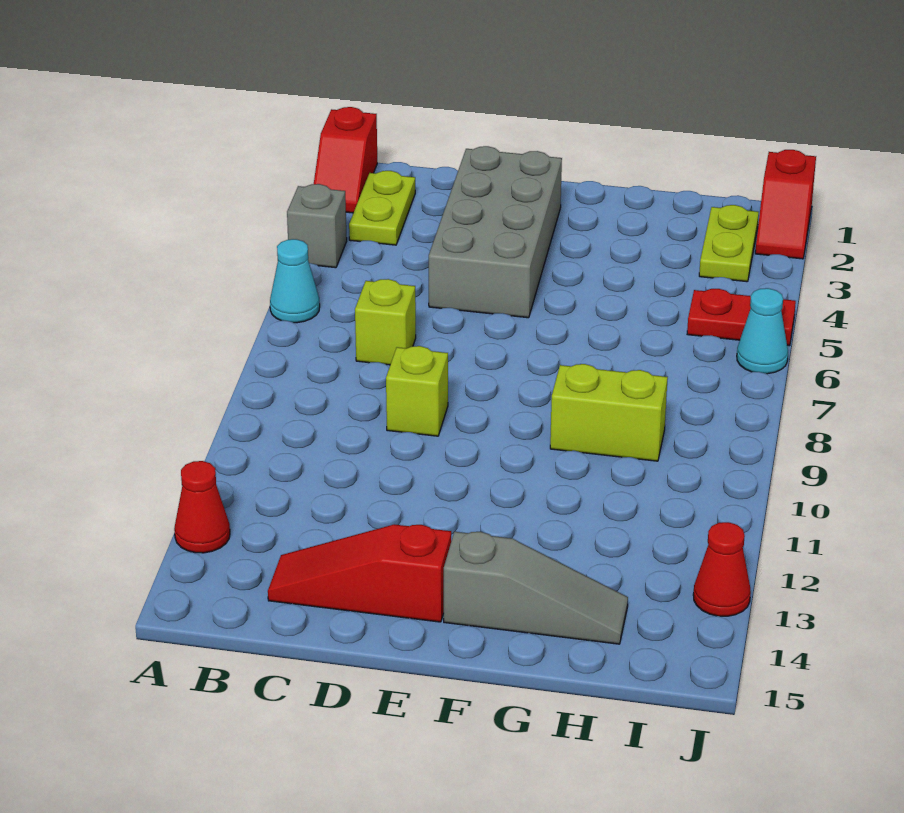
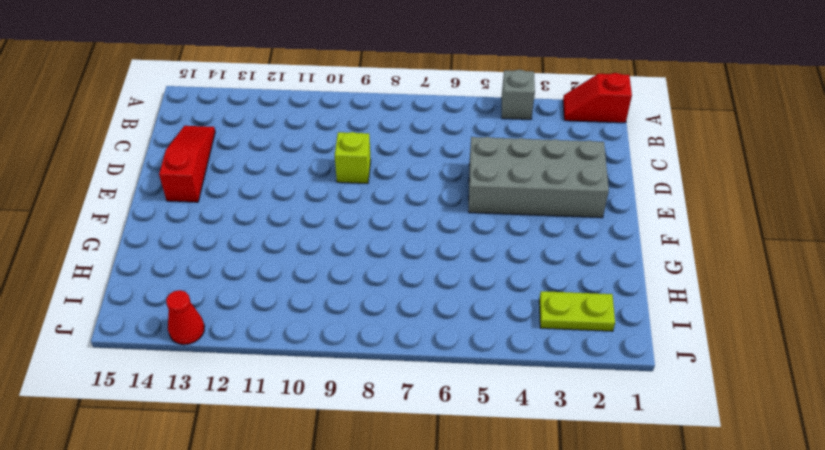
none -> cyan 1x1 cone [270,239,320,323]
none -> red 1x1 cone [174,461,230,553]
none -> lime 1x2 plate [349,171,415,245]

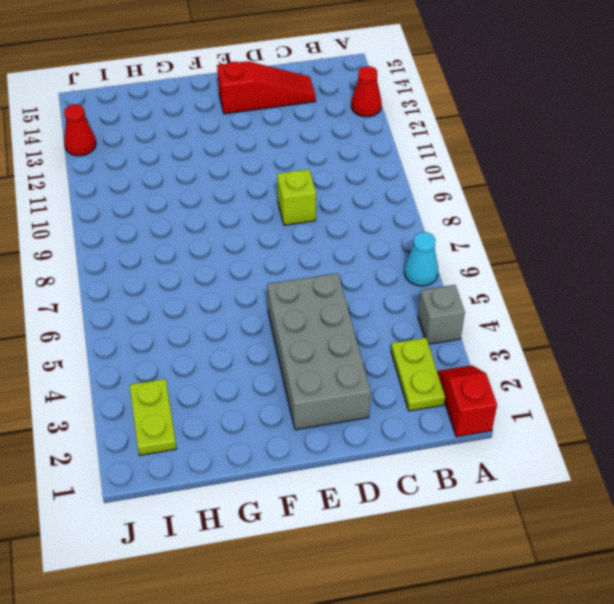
none -> lime 1x1 brick [355,279,416,365]
none -> grey 1x3 slope [444,532,628,644]
none -> lime 1x2 brick [550,364,668,461]

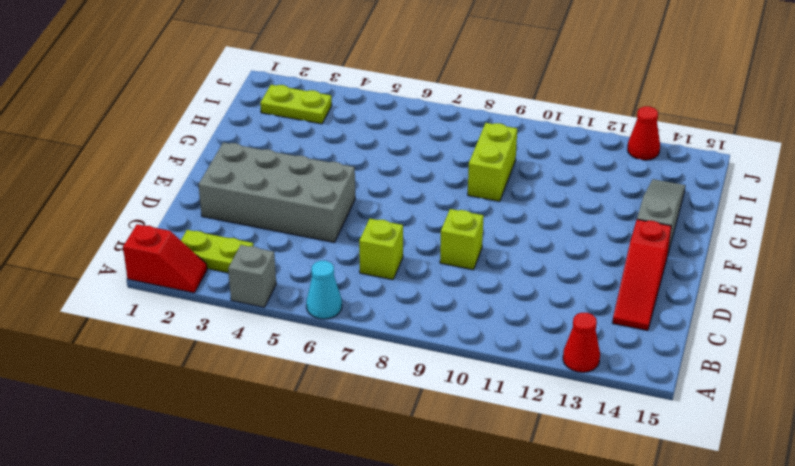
none -> red 1x2 plate [687,289,796,346]
none -> red 1x2 slope [755,150,816,259]
none -> cyan 1x1 cone [737,288,788,374]

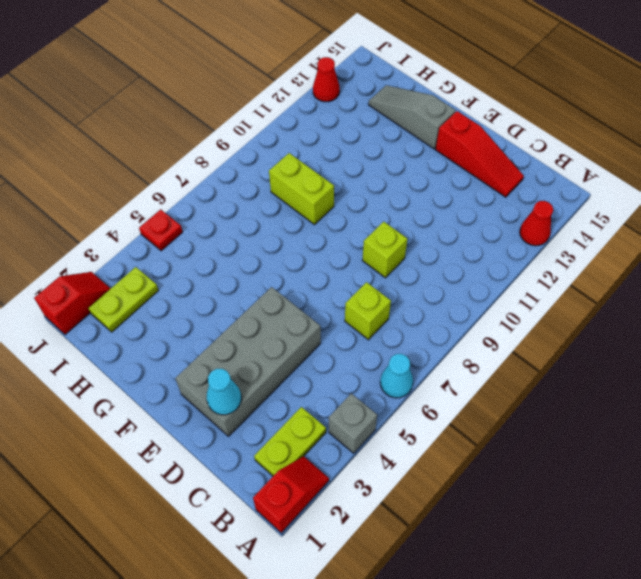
cyan 1x1 cone [207,369,241,415] -> cyan 1x1 cone moved to [737,288,788,374]
red 1x1 plate [139,209,183,251] -> red 1x2 plate [687,289,796,346]

